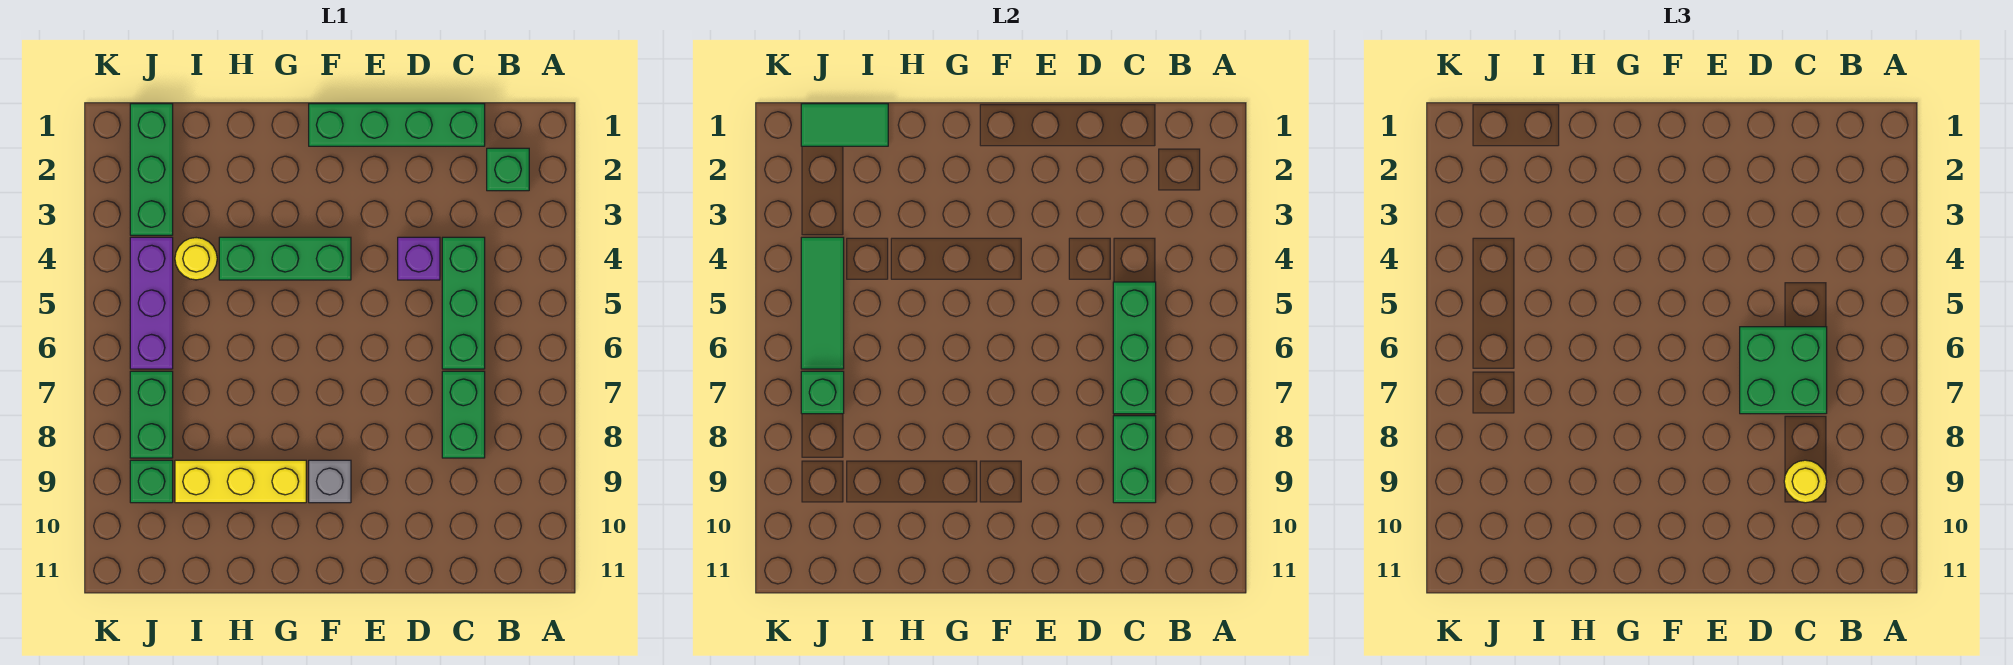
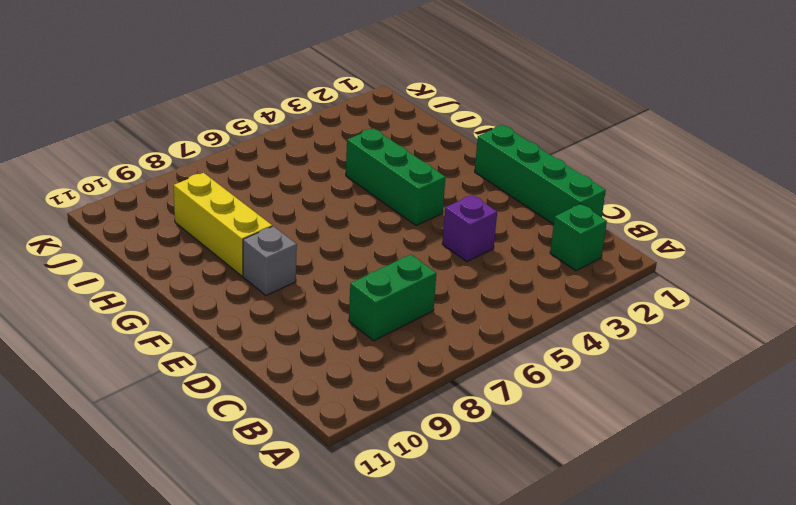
none -> green 1x3 brick [442,237,485,369]
none -> yellow 1x1 round brick [175,238,217,280]
none -> green 1x3 brick [130,104,173,235]

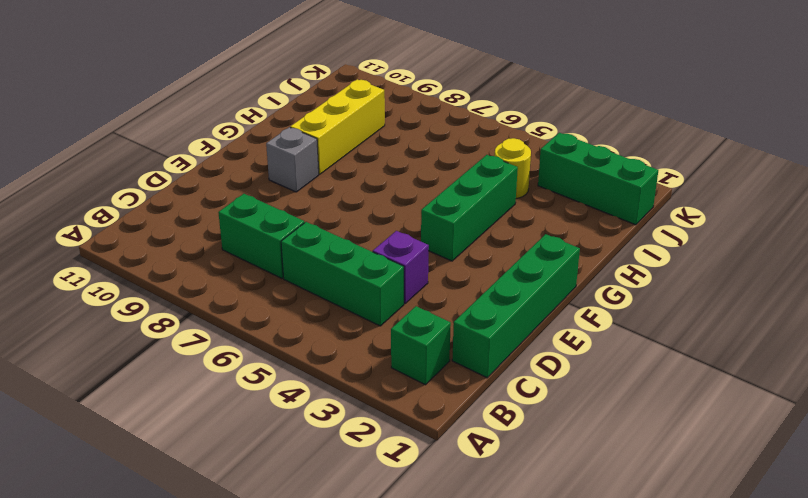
none -> purple 1x3 brick [130,237,173,369]
none -> green 1x2 brick [130,371,173,458]
none -> green 1x1 brick [130,460,173,503]

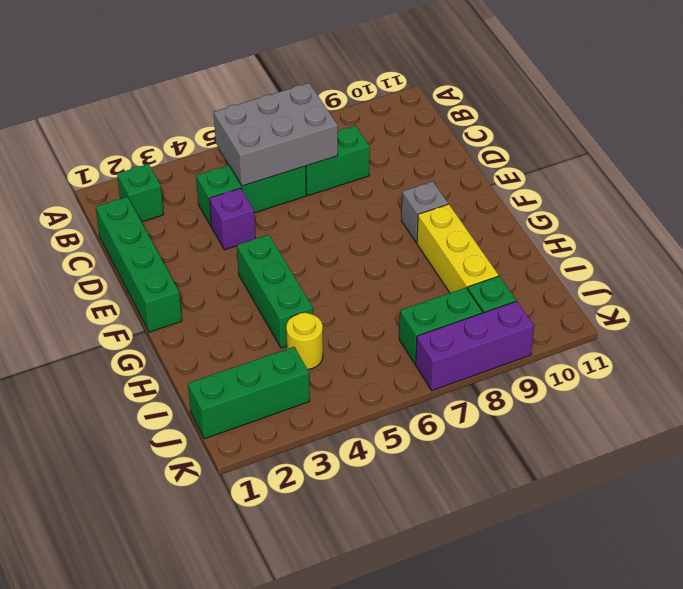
grey 2x3 brick [214,83,338,186] -> green 1x3 brick [1113,282,1156,414]
purple 1x3 brick [416,301,534,391] -> purple 1x3 brick moved to [130,237,173,369]
none -> green 1x2 brick [1113,416,1156,503]
none -> green 1x2 tile [801,104,888,146]
none -> green 1x3 tile [801,237,844,369]

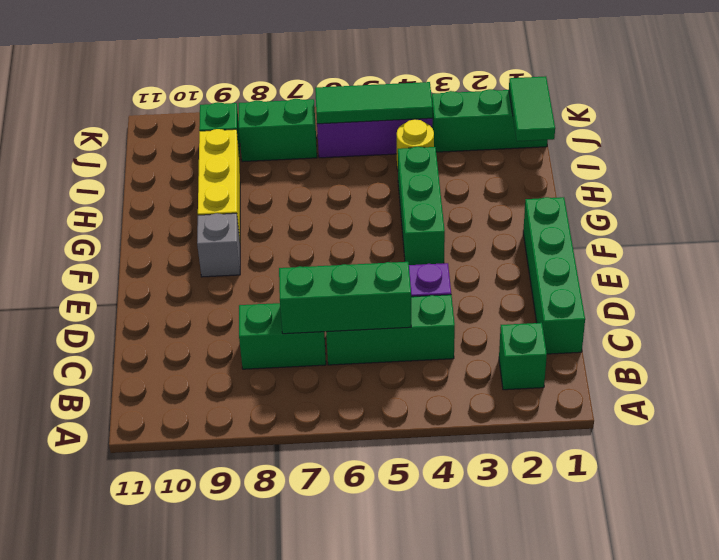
none -> green 1x2 brick [1113,416,1156,503]
none -> green 1x1 brick [801,371,844,414]
none -> green 2x2 brick [1740,327,1827,414]

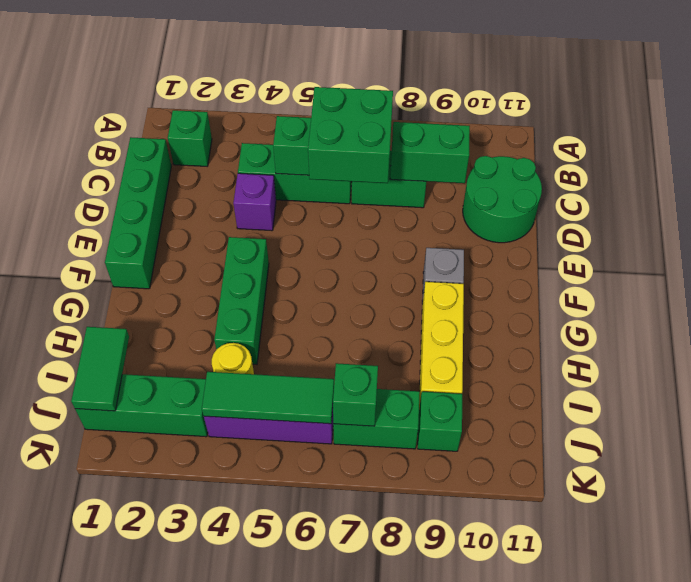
green 2x2 round brick [463,156,542,243] -> none
none -> yellow 1x1 round brick [1784,460,1827,503]

